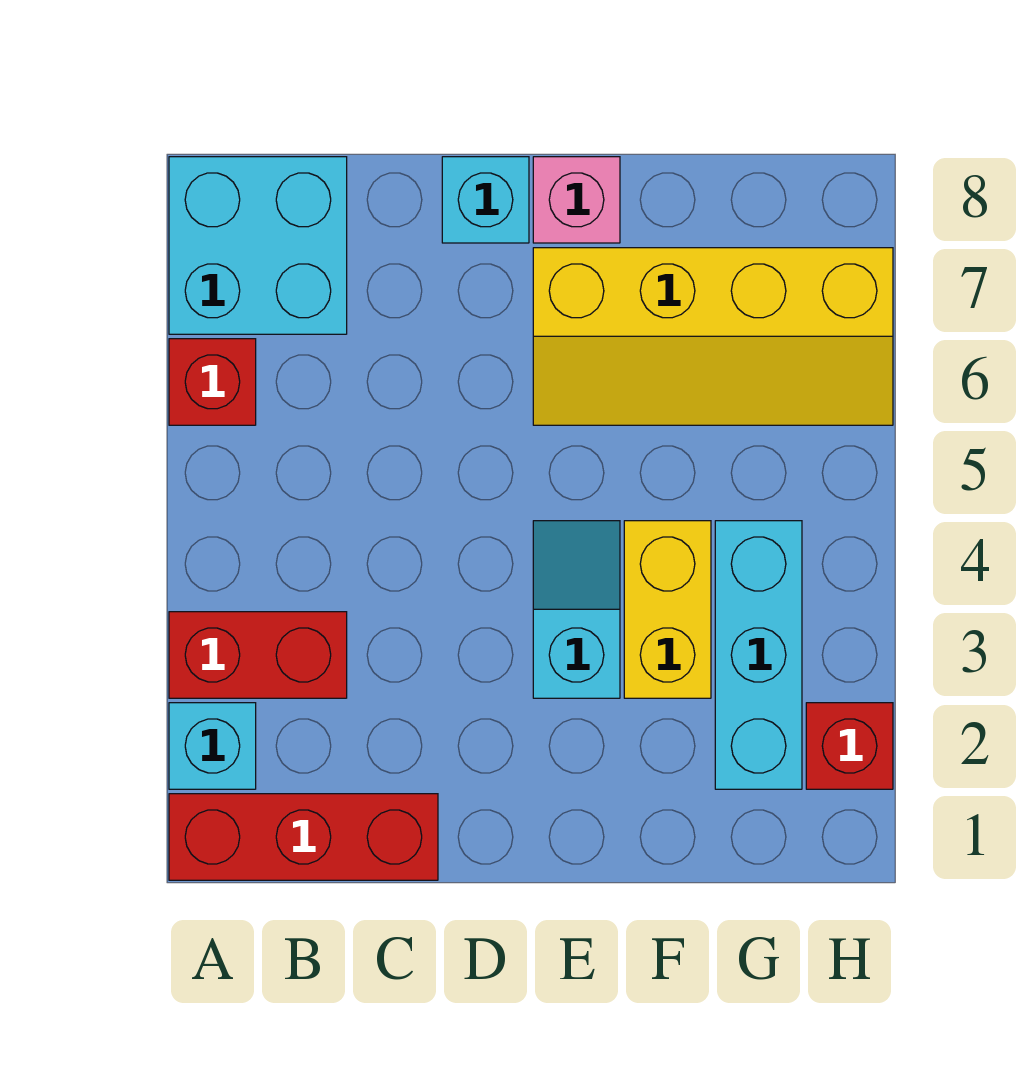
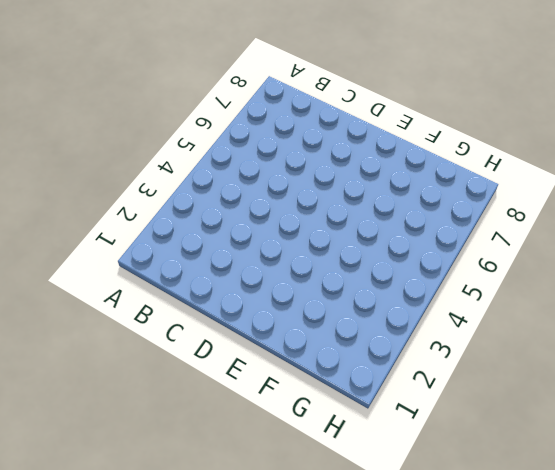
none -> red 1x3 brick [169,794,438,880]
none -> cyan 1x1 brick [169,703,256,789]
none -> red 1x2 brick [169,612,347,698]

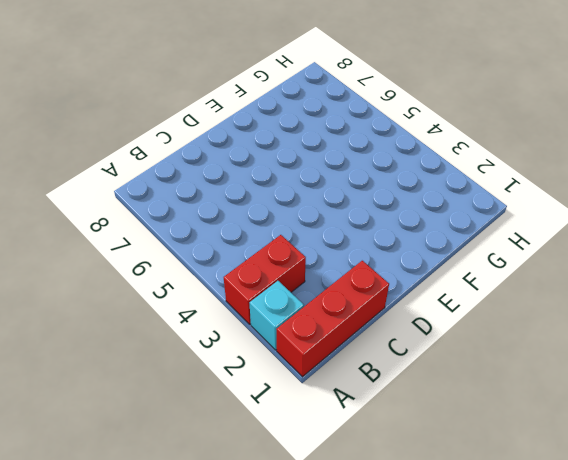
none -> red 1x1 brick [169,339,256,425]
none -> cyan 2x2 brick [169,157,347,334]
none -> cyan 1x1 brick [442,157,529,243]

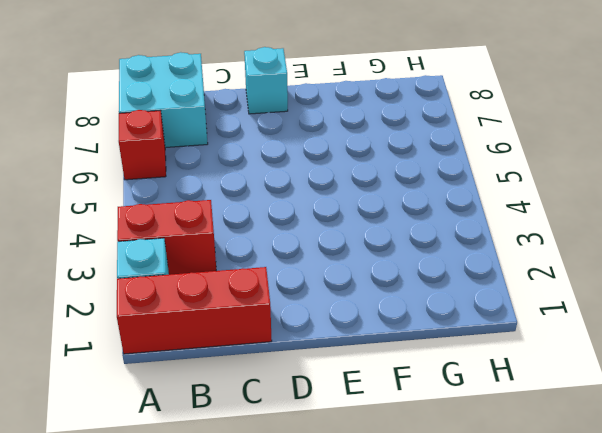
none -> cyan 1x2 slope [533,521,620,698]
none -> yellow 2x4 slope [533,248,893,425]
none -> pink 1x1 brick [533,157,620,243]

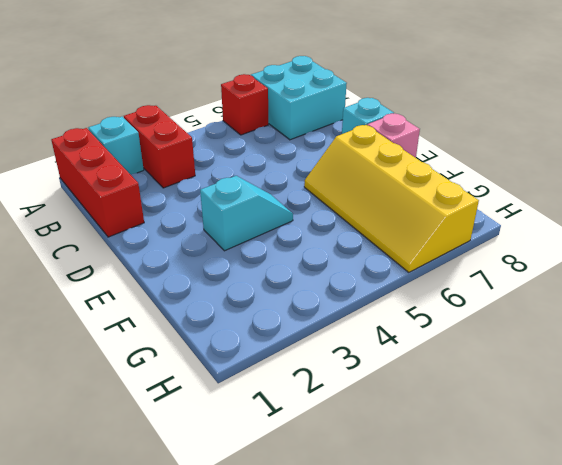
none -> yellow 1x2 brick [624,521,711,698]
none -> cyan 1x3 brick [715,521,802,789]
none -> red 1x1 brick [806,703,893,789]

